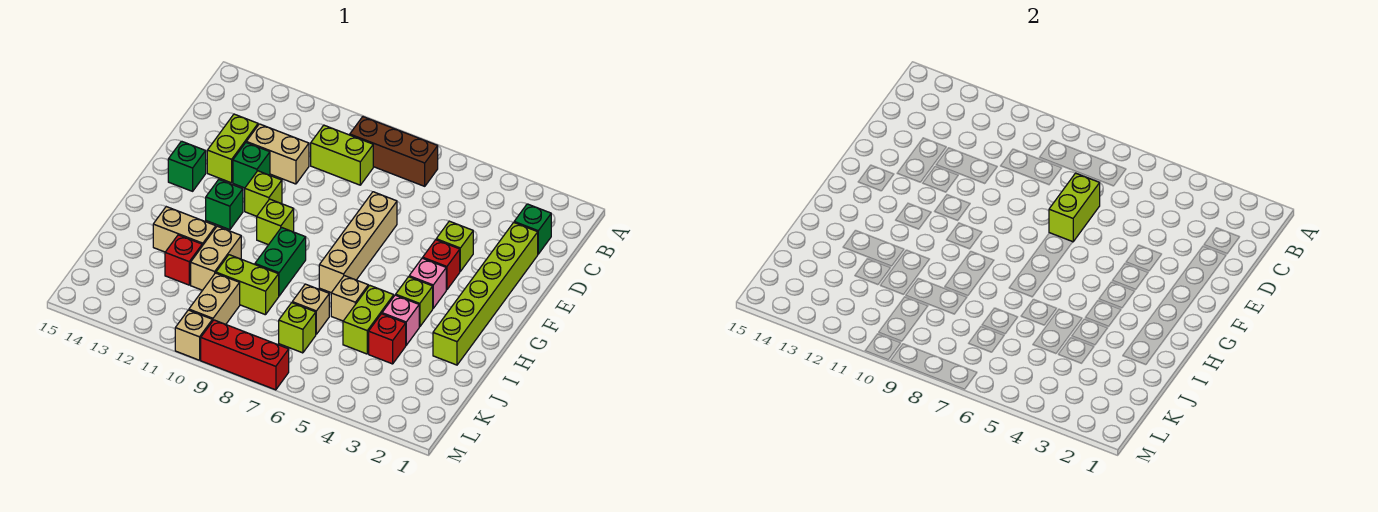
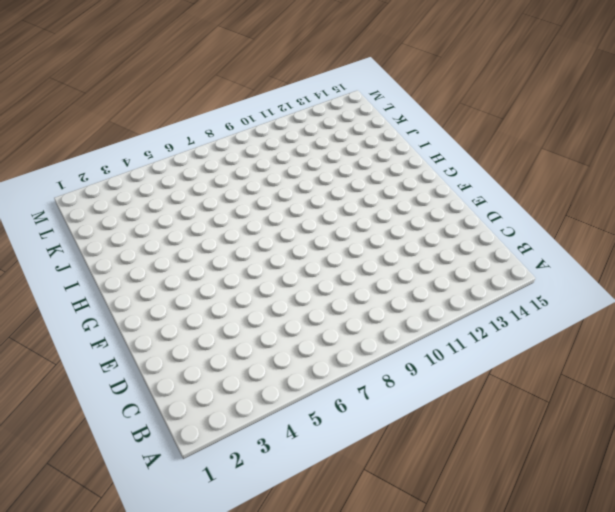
none -> brown 1x3 brick [350,117,438,186]
none -> green 1x1 brick [514,204,551,254]
none -> lime 1x2 brick [311,125,373,185]
none -> lime 1x6 brick [433,222,538,365]

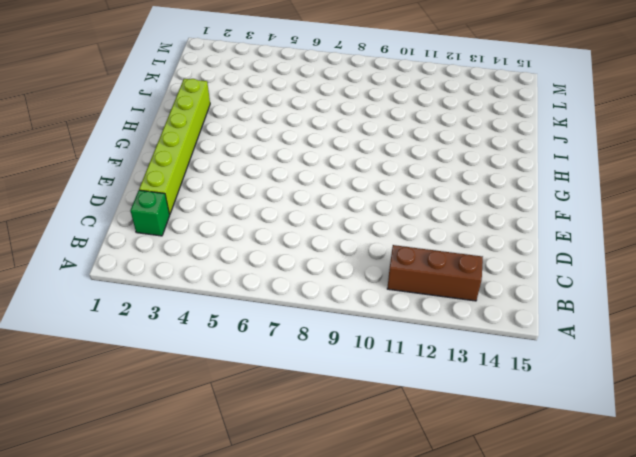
brown 1x3 brick [387,245,483,301] -> brown 1x3 brick moved to [350,117,438,186]
none -> lime 1x2 brick [311,125,373,185]
none -> tan 1x2 brick [246,124,309,184]
none -> lime 1x2 brick [207,114,258,183]
none -> lime 1x1 brick [436,221,473,271]

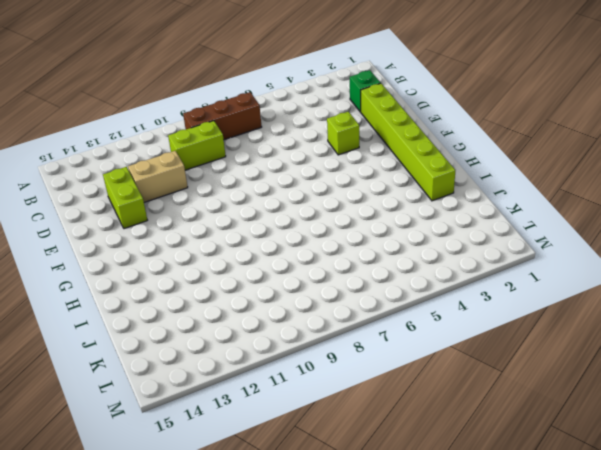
none -> tan 1x4 brick [319,192,397,293]
none -> green 1x1 brick [233,143,270,188]
none -> red 1x1 brick [423,240,460,290]
none -> lime 1x1 brick [245,171,282,216]

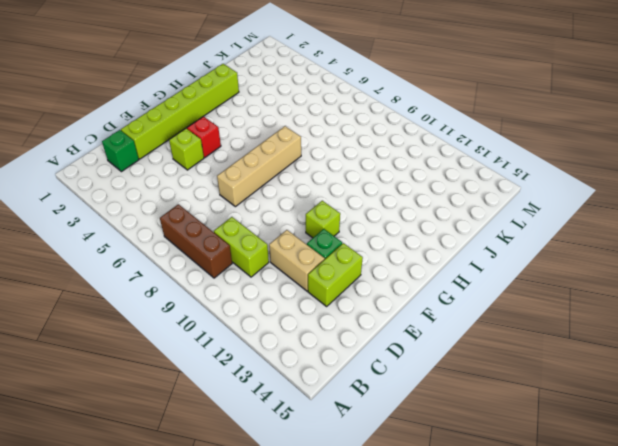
none -> green 1x1 brick [168,141,206,191]
none -> pink 1x1 brick [409,258,446,308]
none -> lime 1x1 brick [257,199,294,245]
none -> green 1x1 brick [206,180,243,230]

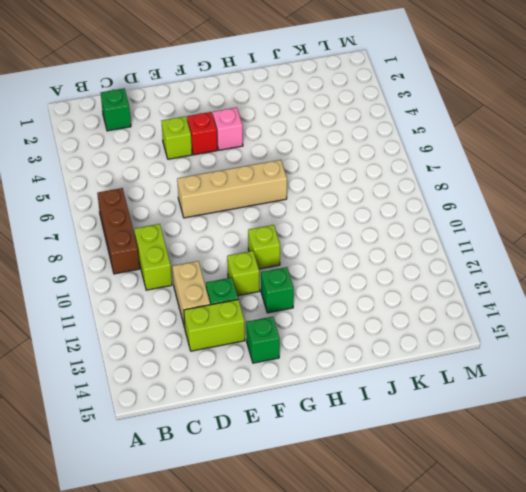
none -> lime 1x6 brick [433,222,538,365]
none -> lime 1x1 brick [396,277,433,327]
none -> green 1x2 brick [255,228,306,296]
none -> pink 1x1 brick [382,295,419,345]

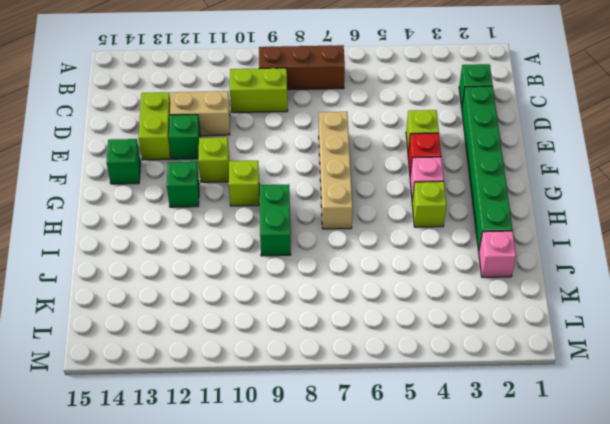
green 1x6 brick [462,86,513,251] -> lime 1x6 brick [433,222,538,365]
pink 1x1 brick [479,231,516,278] -> pink 1x1 brick moved to [382,295,419,345]
none -> lime 1x2 brick [343,285,394,354]
none -> tan 1x1 brick [331,276,368,321]
none -> tan 1x2 brick [191,226,241,290]
none -> tan 1x2 brick [153,207,216,252]

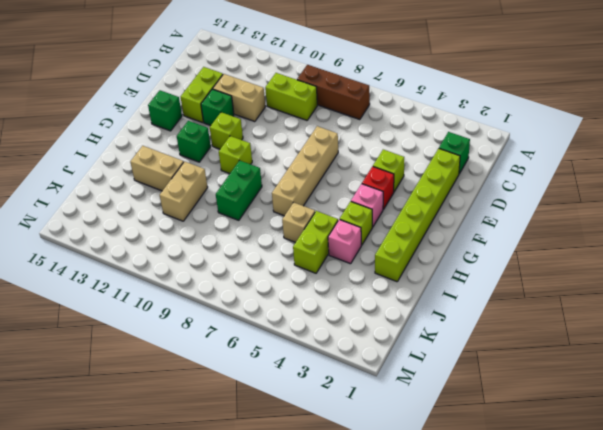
none -> red 1x1 brick [369,314,406,364]
none -> tan 1x1 brick [292,284,329,334]
none -> lime 1x2 brick [216,255,279,315]
none -> red 1x1 brick [165,235,202,285]

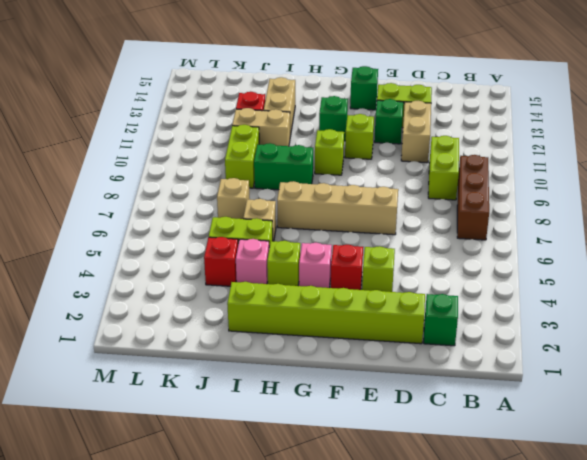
none -> lime 1x1 brick [279,303,316,353]
none -> tan 1x2 brick [189,273,240,324]
none -> red 1x3 brick [201,320,289,390]
none -> tan 1x1 brick [175,310,212,360]

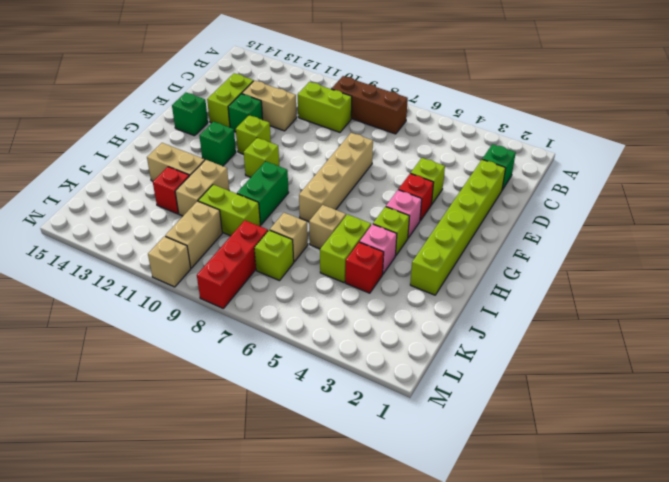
red 1x3 brick [197,220,268,308] -> red 1x3 brick turned to [201,320,289,390]
none -> lime 1x2 brick [1049,173,1100,242]

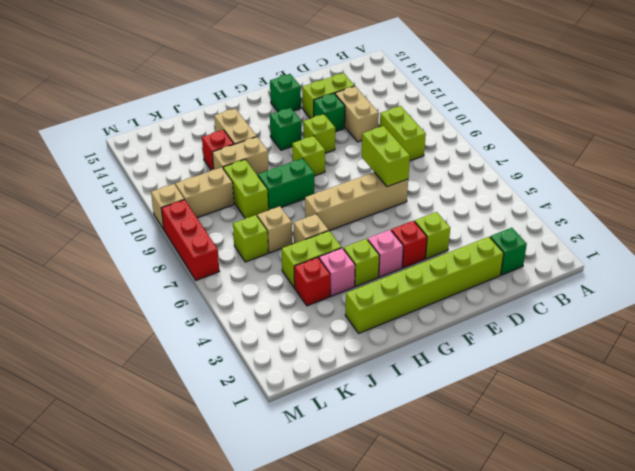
lime 1x2 brick [362,126,410,187] -> lime 1x2 brick turned to [1049,173,1100,242]
none -> brown 1x3 brick [350,117,438,186]

